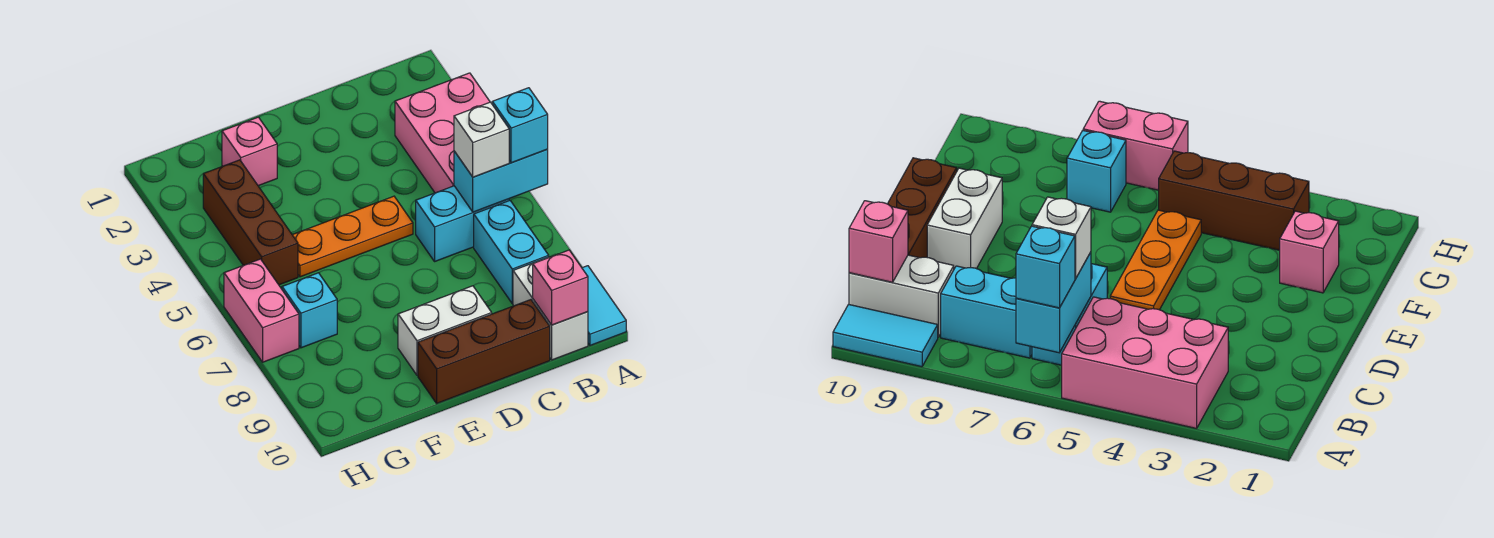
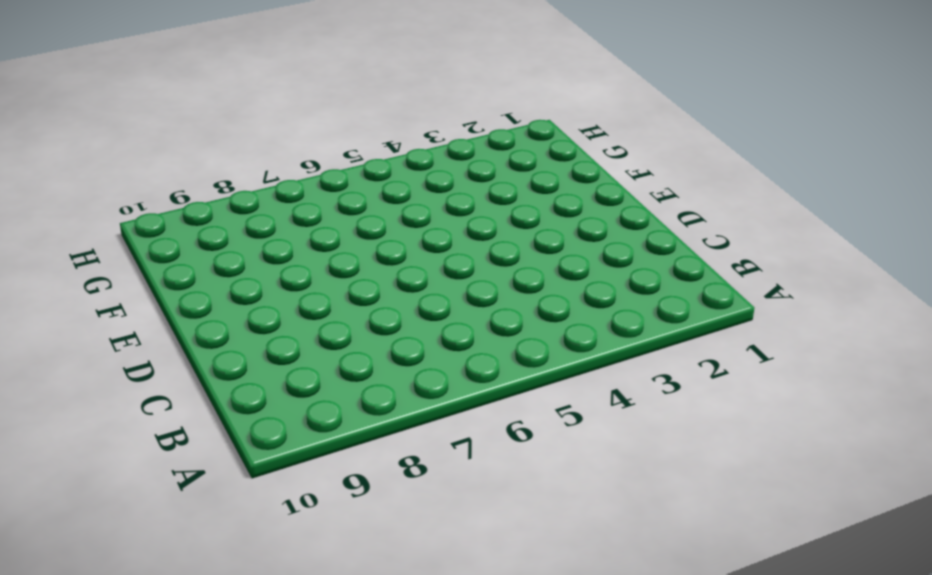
none -> pink 2x3 brick [395,73,490,193]
none -> cyan 1x2 tile [582,266,626,345]
none -> cyan 1x2 brick [416,186,509,261]

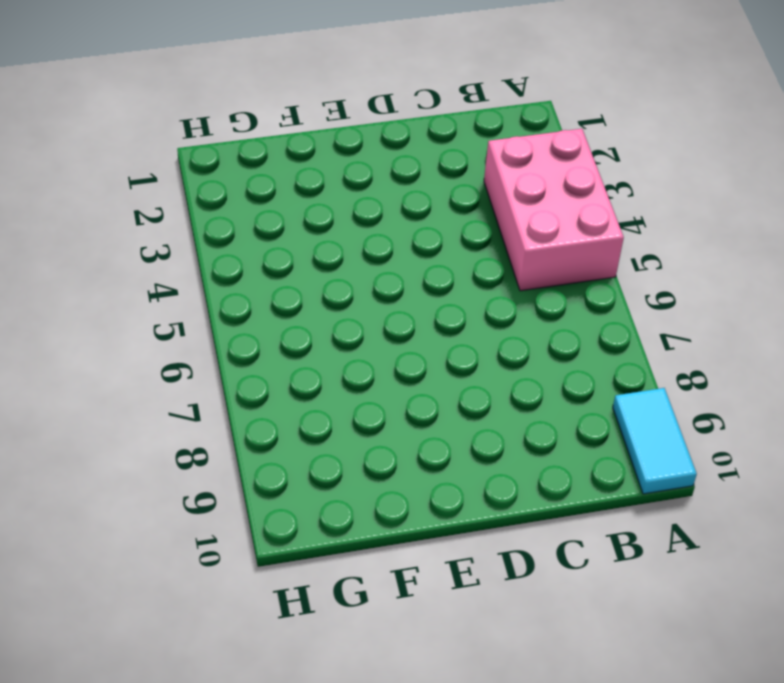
none -> cyan 1x2 brick [416,186,509,261]
none -> cyan 1x2 brick [474,200,549,304]
none -> white 1x2 brick [513,257,588,360]

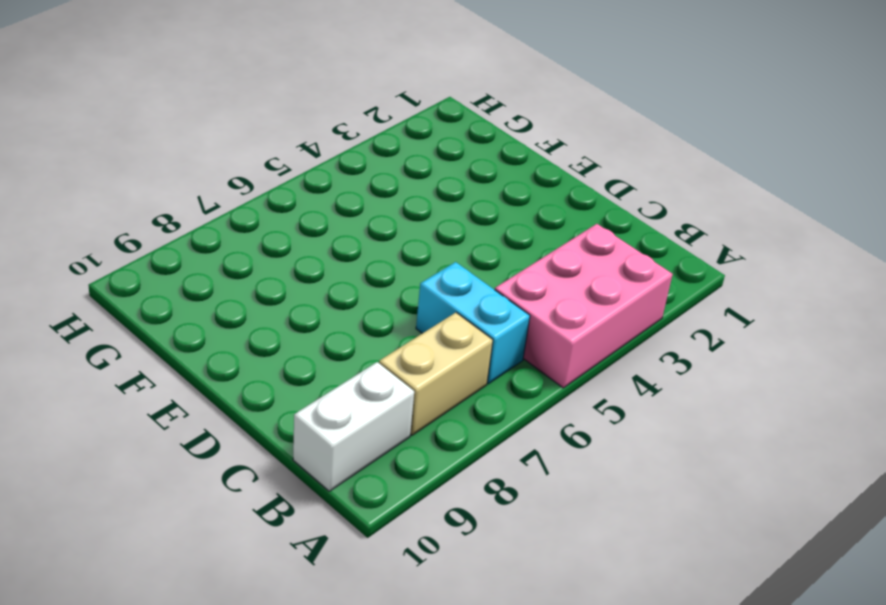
tan 1x2 brick [379,313,493,435] -> cyan 1x2 brick [474,200,549,304]
none -> cyan 1x2 tile [582,266,626,345]
none -> brown 1x3 brick [418,300,550,403]
none -> orange 1x3 plate [293,196,413,277]

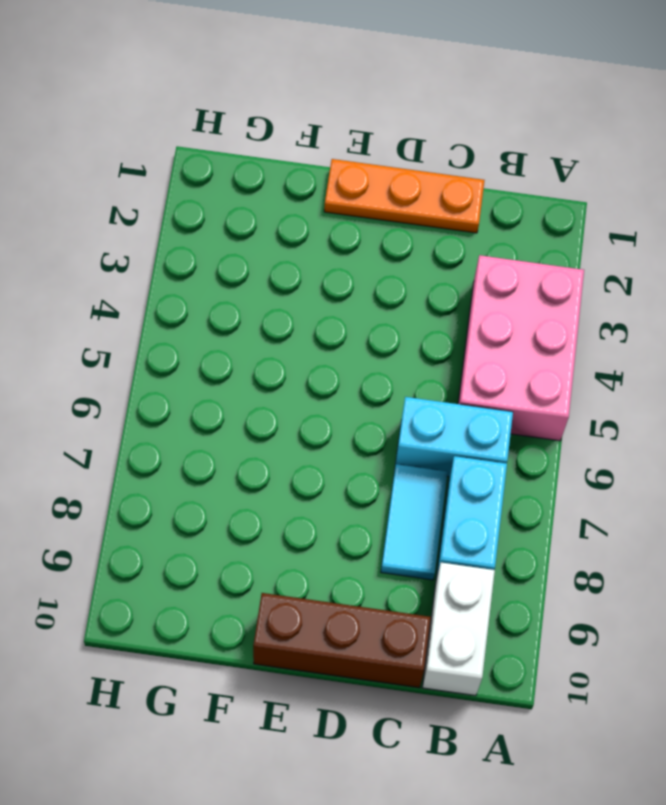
orange 1x3 plate [324,159,485,233] -> orange 1x3 plate moved to [293,196,413,277]
cyan 1x2 tile [381,464,448,580] -> cyan 1x2 tile moved to [582,266,626,345]
none -> white 1x2 brick [398,286,492,375]
none -> pink 1x1 brick [222,117,277,186]
none -> brown 1x3 brick [203,160,298,285]

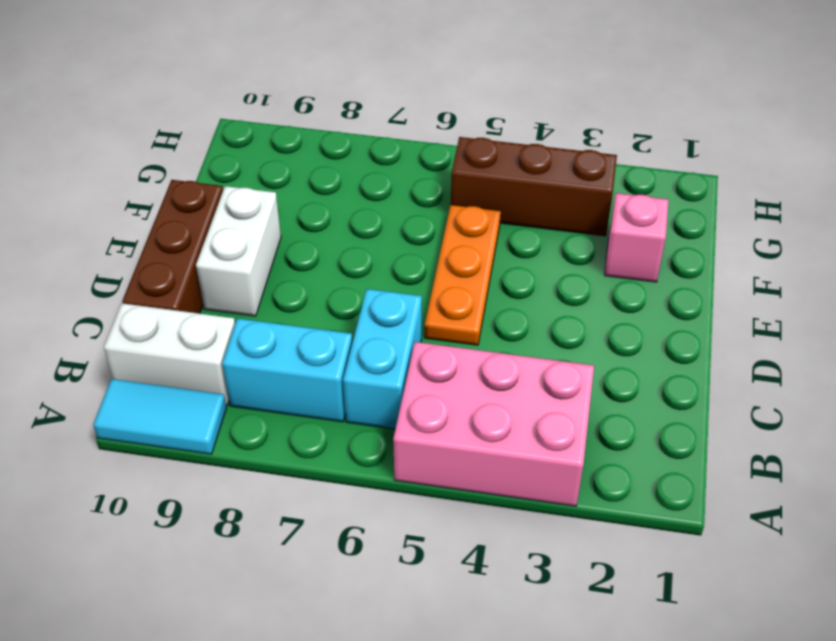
none -> cyan 1x1 brick [282,273,337,348]
none -> pink 1x2 brick [224,259,299,362]
none -> cyan 1x2 brick [454,149,548,212]

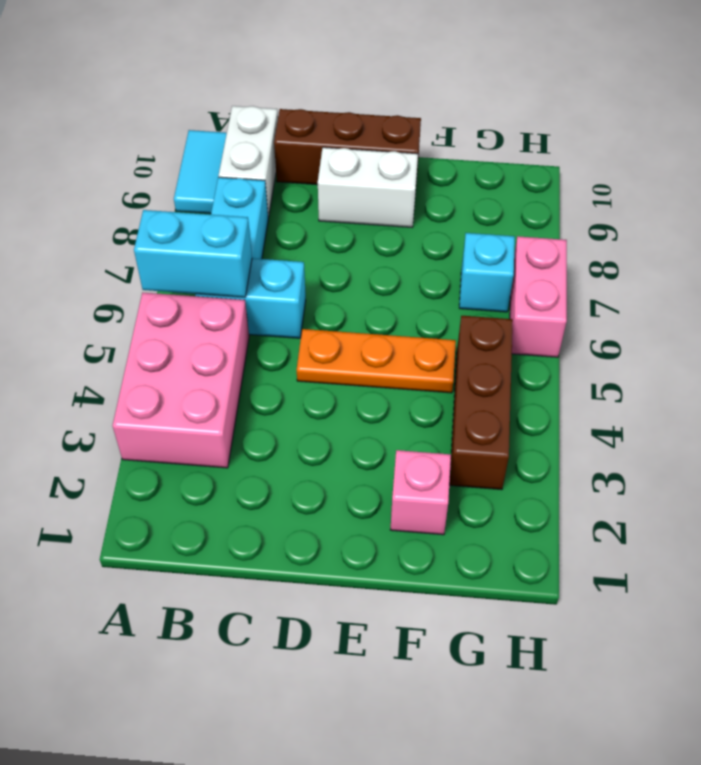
none -> pink 1x1 brick [533,250,588,325]
none -> cyan 1x1 brick [492,88,548,163]
none -> white 1x1 brick [454,102,509,177]

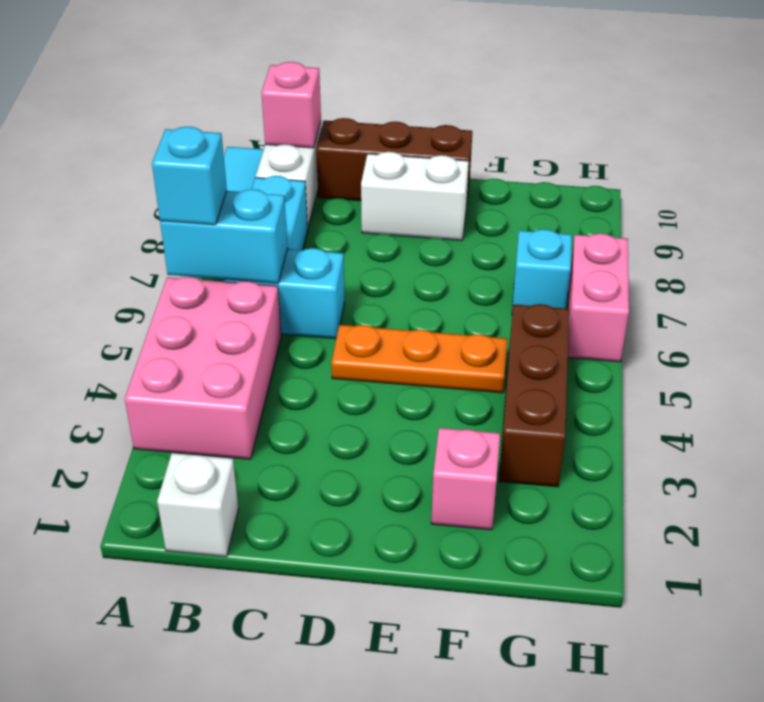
white 1x1 brick [157,453,239,557] -> white 1x1 brick moved to [454,102,509,177]

